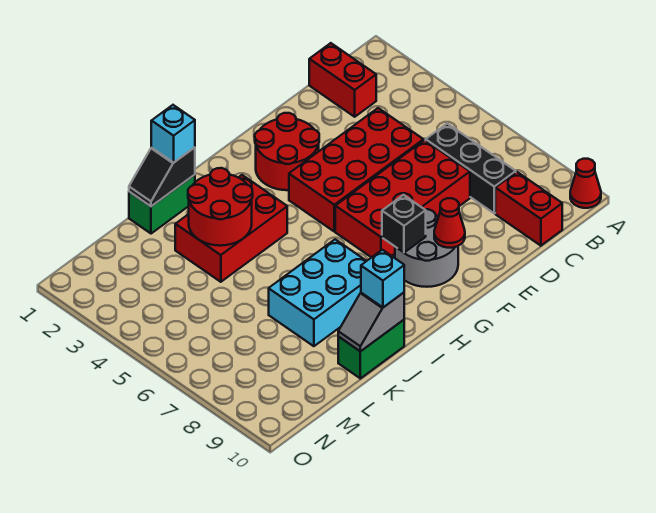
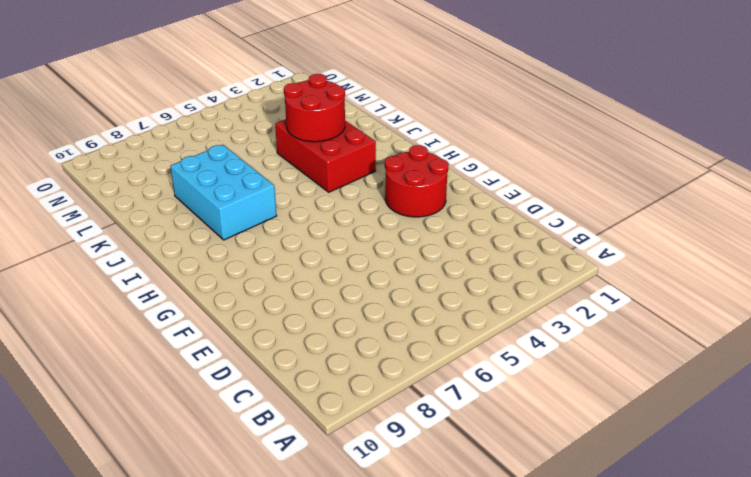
none -> red 1x1 cone [570,159,601,208]
none -> red 1x2 brick [309,43,376,117]
none -> black 1x3 brick [426,124,516,213]

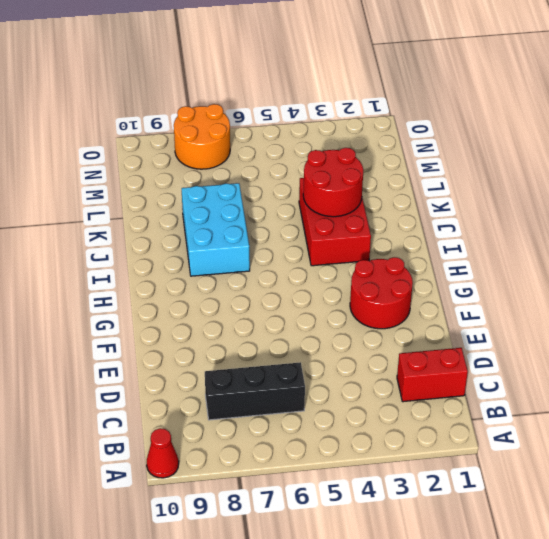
orange 2x2 round brick [174,104,230,169] -> none
none -> red 1x2 brick [495,172,562,246]
none -> red 2x4 brick [289,108,423,231]
none -> red 2x4 brick [335,140,470,258]

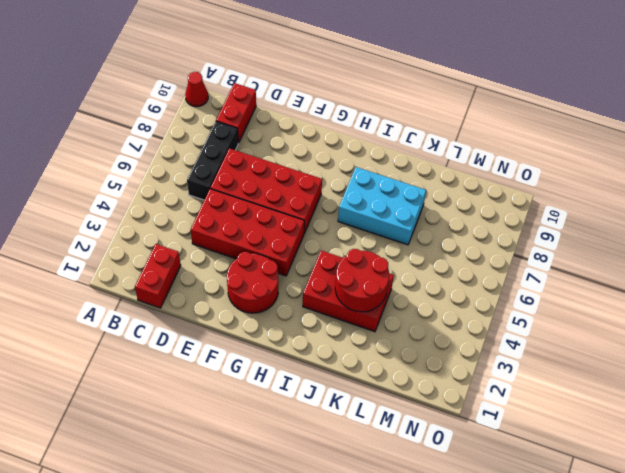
none -> grey 2x2 round brick [395,209,458,287]
none -> green 1x2 brick [129,175,195,234]
none -> green 1x2 brick [338,320,404,378]

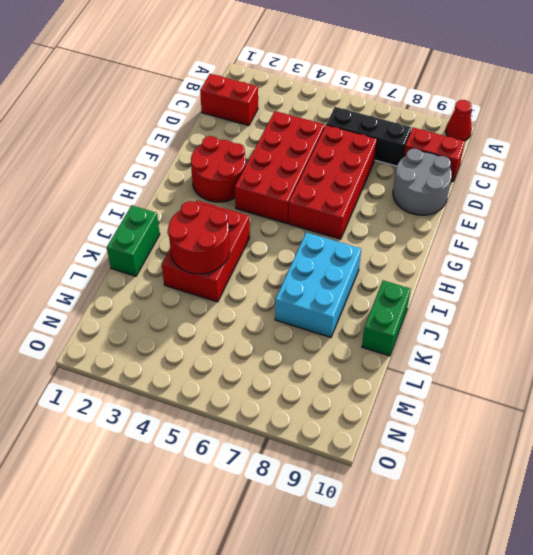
grey 2x2 round brick [393,149,452,215] -> grey 2x2 round brick moved to [395,209,458,287]
none -> red 1x1 cone [434,198,465,248]
none -> black 1x1 brick [382,195,426,253]
none -> black 1x2 slope [129,148,195,206]

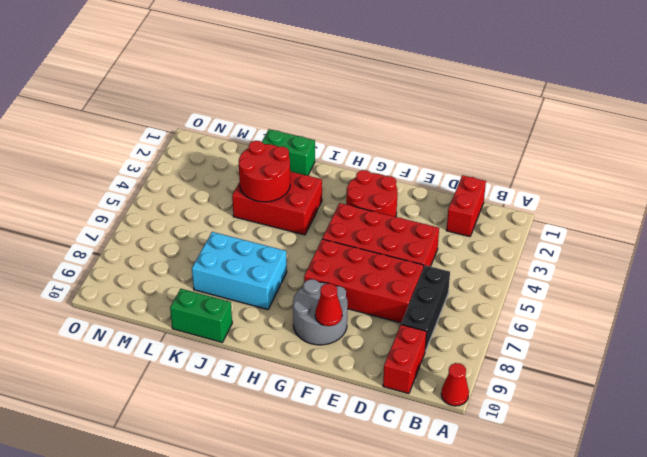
none -> black 1x1 brick [382,195,426,253]
none -> black 1x2 slope [129,148,195,206]
none -> grey 1x2 slope [338,293,404,351]

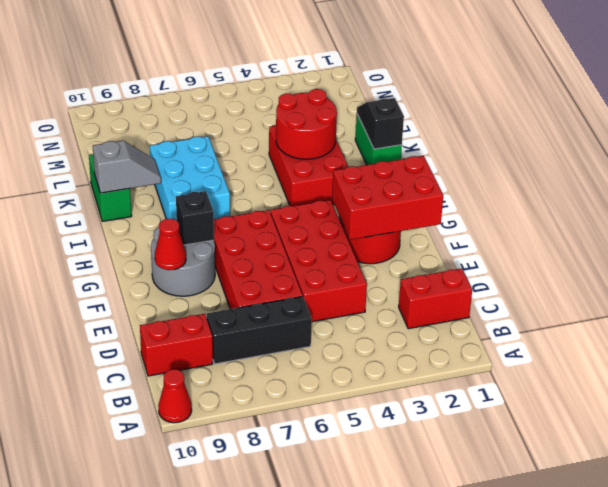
red 2x3 brick [332,156,443,240] -> none
grey 1x2 slope [93,141,161,193] -> grey 1x2 slope turned to [338,293,404,351]
none -> cyan 1x1 brick [151,105,195,162]
none -> cyan 1x1 brick [361,250,404,307]

